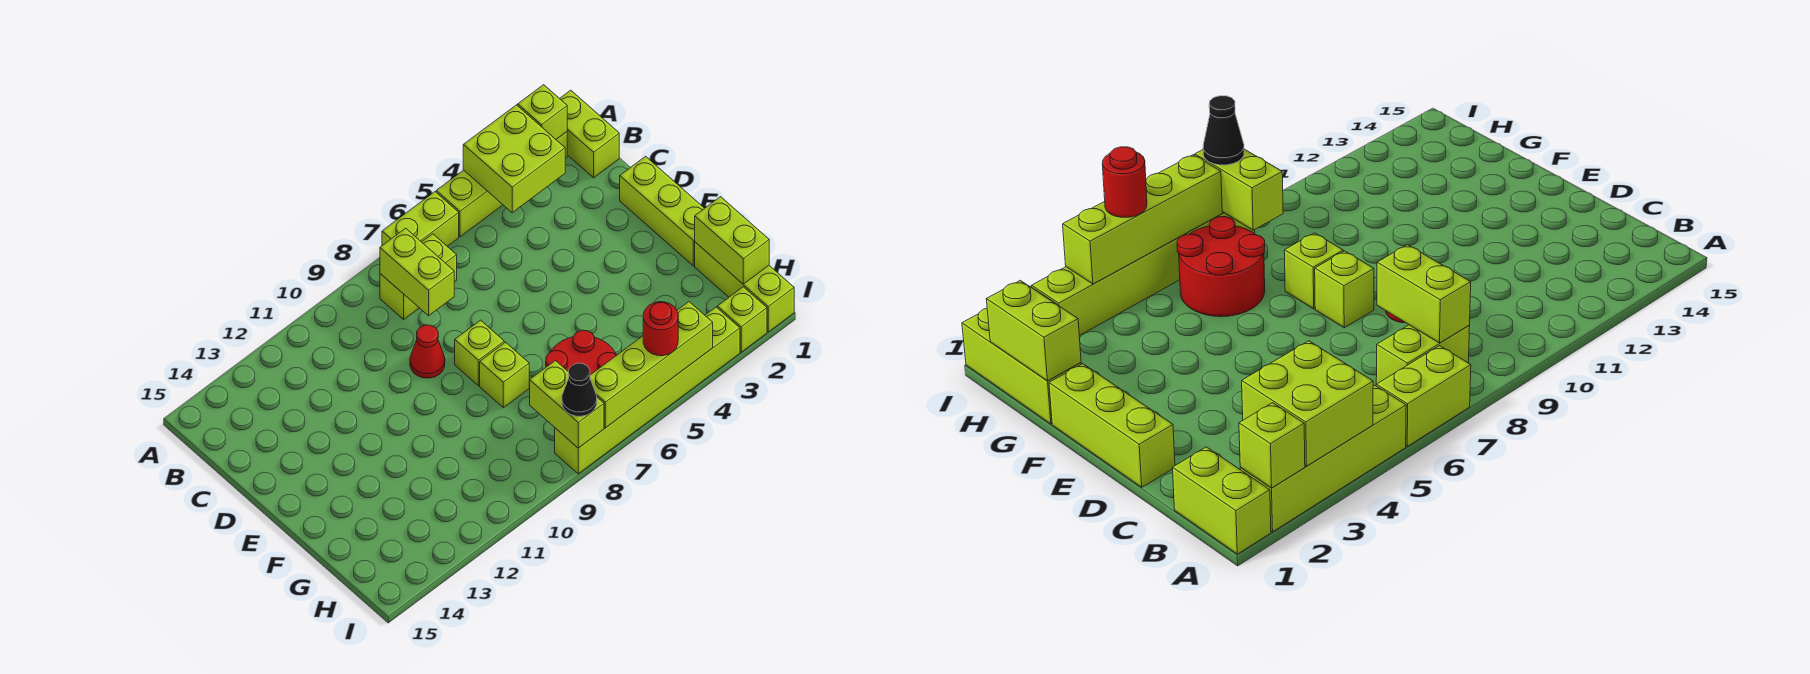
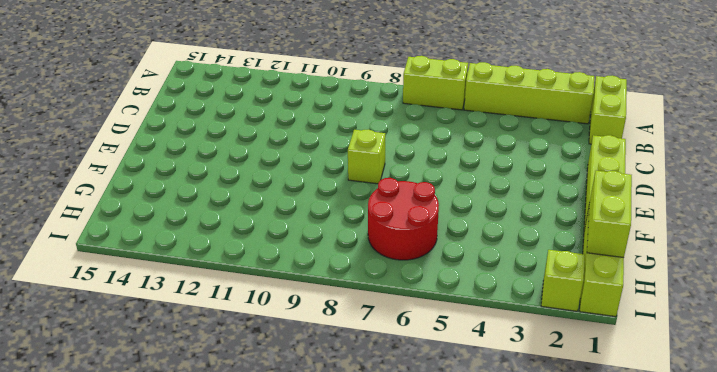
none -> lime 1x2 brick [380,234,457,319]
none -> red 1x1 cone [410,325,445,378]
none -> lime 1x1 brick [480,342,529,408]

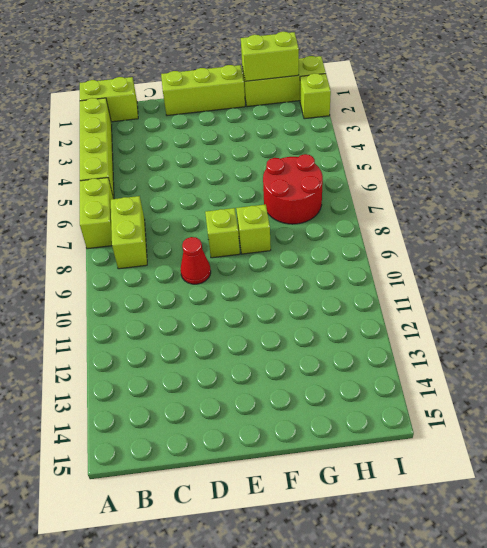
none -> lime 1x6 brick [555,307,740,474]
none -> lime 1x1 brick [518,85,567,139]
none -> lime 2x2 brick [463,105,565,213]

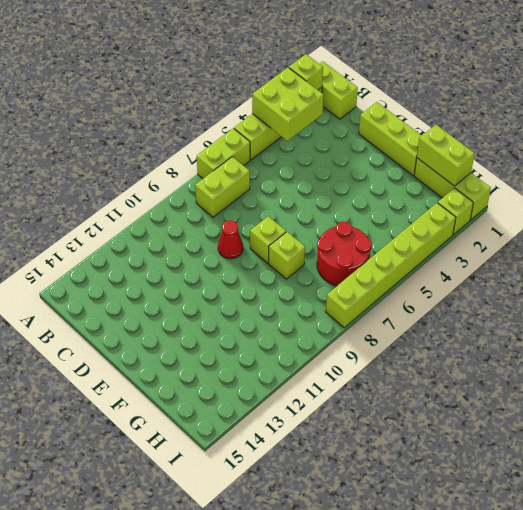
none -> lime 1x2 brick [380,228,454,316]
none -> lime 1x2 brick [530,361,604,448]
none -> lime 1x4 brick [590,302,713,428]

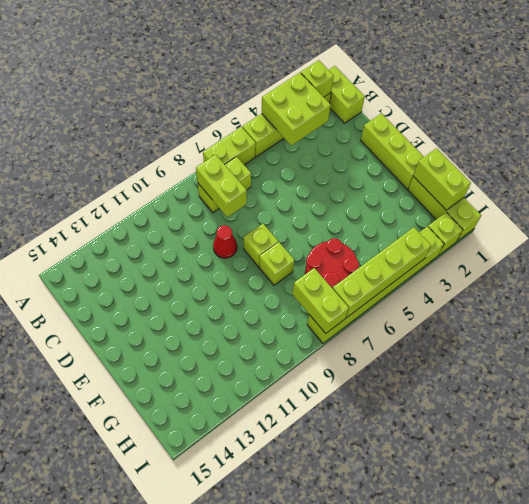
none -> red 1x1 round brick [643,302,678,356]
none -> black 1x1 cone [562,363,597,416]

